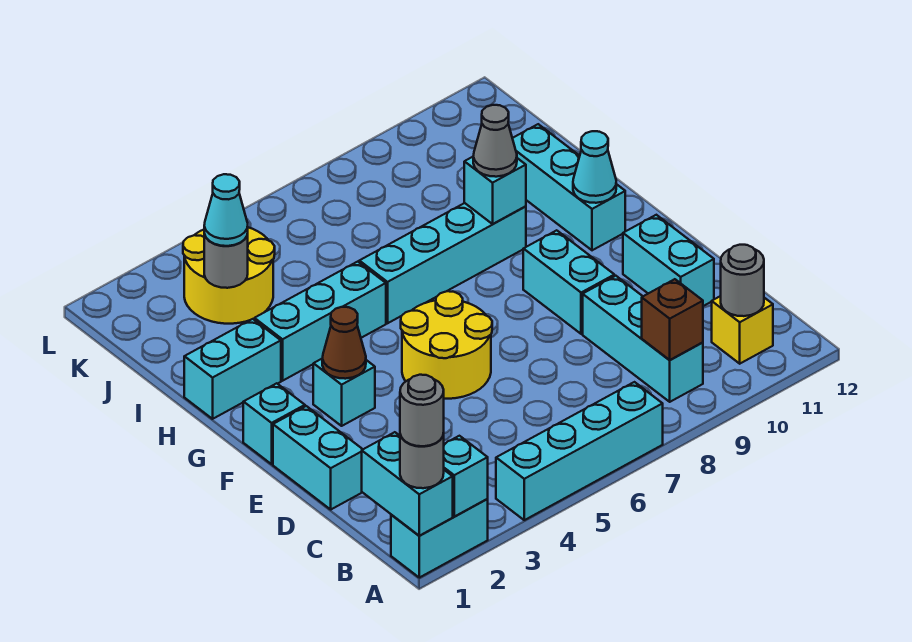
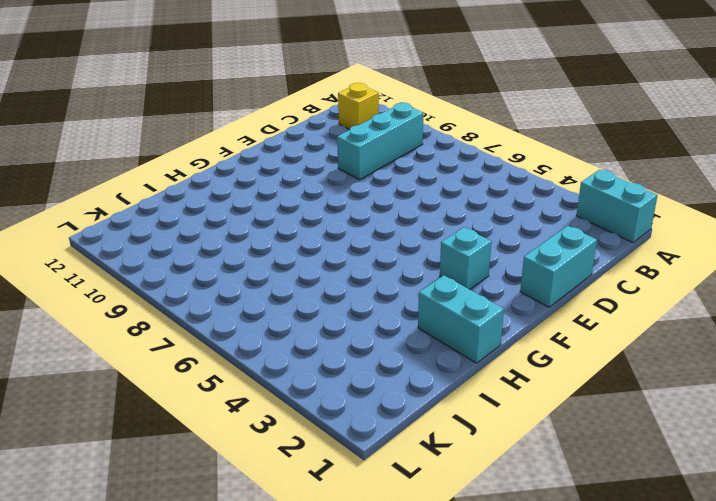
none -> cyan 1x4 brick [496,382,663,520]
none -> cyan 1x2 brick [623,215,714,306]
none -> yellow 2x2 round brick [401,291,492,399]

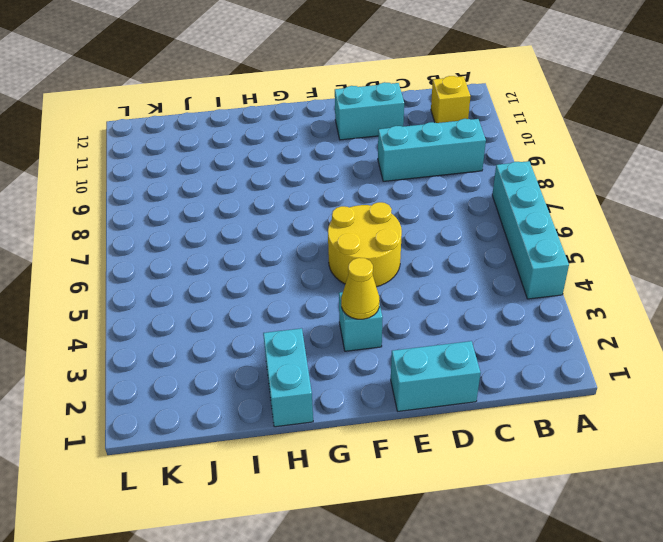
yellow 1x1 cone [341,258,380,319] -> brown 1x1 cone [322,307,366,379]
none -> cyan 1x2 brick [391,499,488,578]
none -> cyan 1x2 brick [523,230,614,334]
none -> cyan 1x1 brick [243,383,305,464]

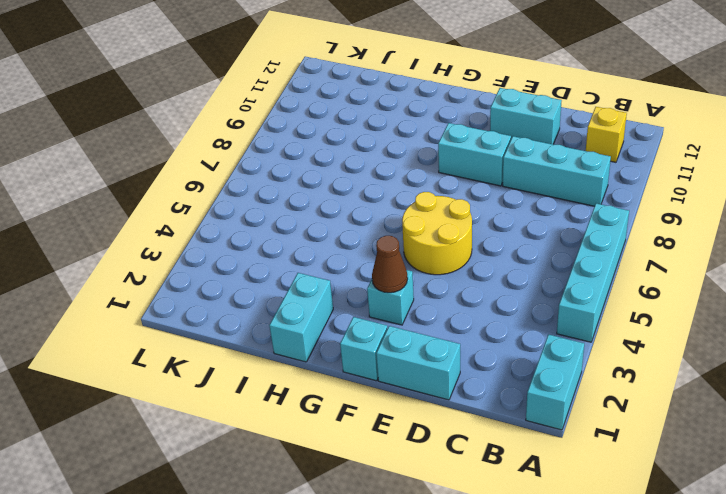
none -> cyan 1x3 brick [512,124,625,250]
none -> cyan 1x3 brick [254,262,386,381]
none -> cyan 1x4 brick [359,203,526,323]

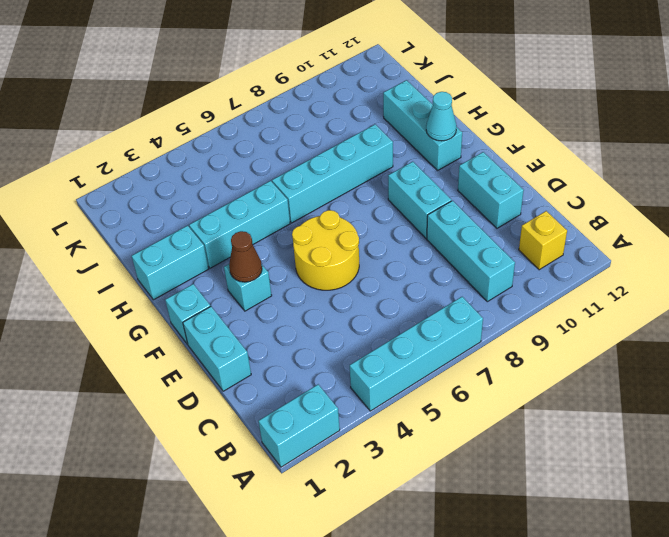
none -> yellow 2x2 round brick [183,227,275,324]
none -> cyan 1x2 brick [362,432,453,536]
none -> cyan 1x1 brick [444,436,488,517]

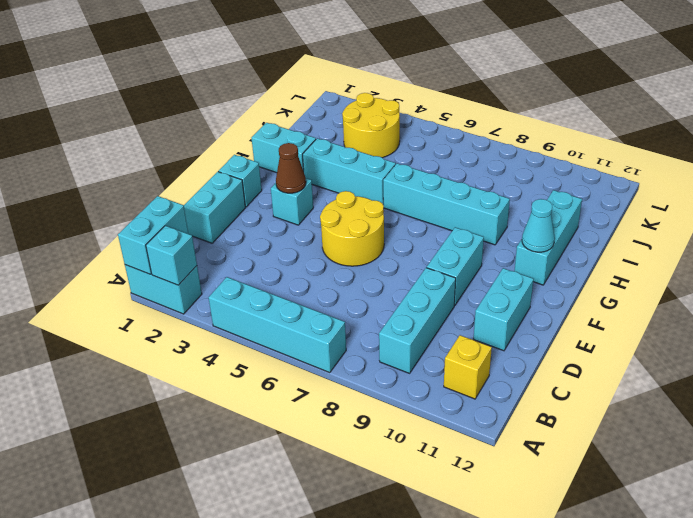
none -> brown 1x1 brick [642,279,703,360]
none -> grey 1x1 round brick [721,245,764,316]
none -> cyan 1x1 brick [464,157,526,224]

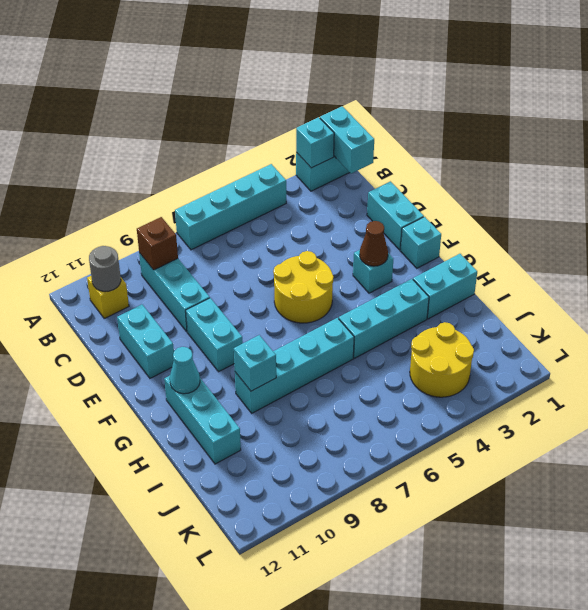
none -> grey 1x1 round brick [204,234,248,288]
none -> grey 1x1 round brick [400,433,444,488]
none -> grey 1x1 cone [473,105,517,177]

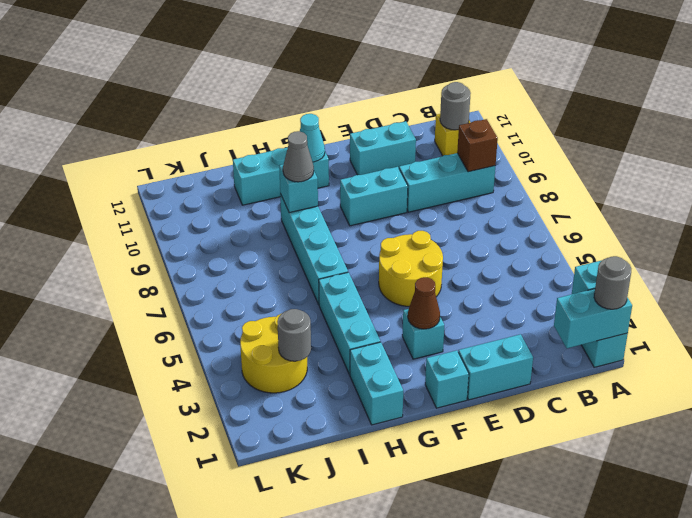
none -> cyan 1x4 brick [496,382,663,520]
none -> cyan 1x1 cone [204,174,248,246]
none -> grey 1x1 round brick [400,375,444,446]

